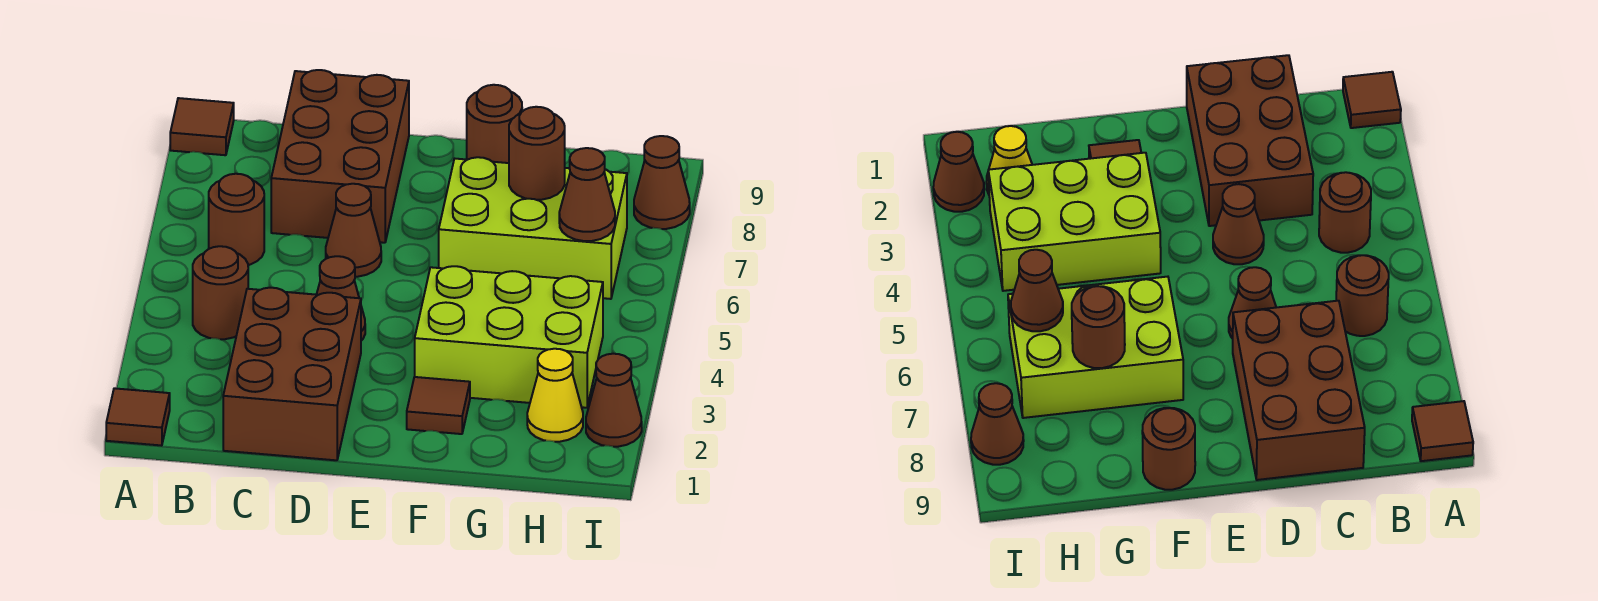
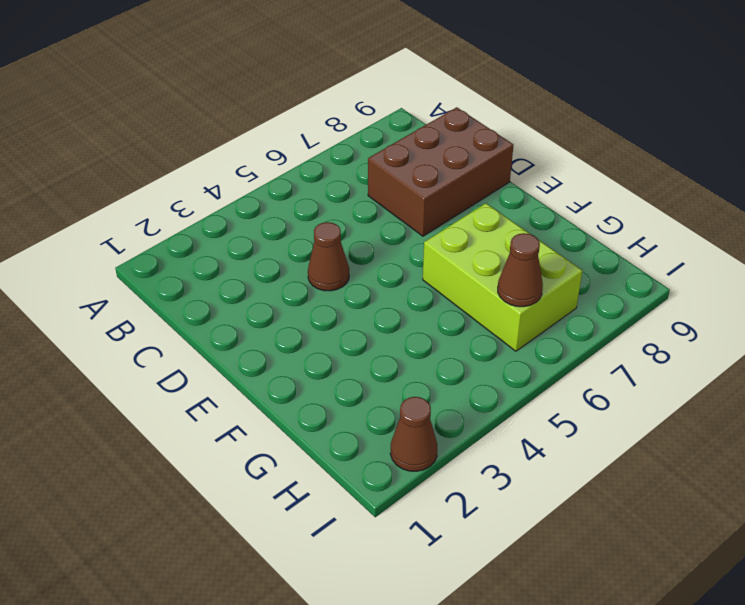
none -> brown 1x1 tile [106,388,170,446]
none -> brown 1x1 tile [170,98,234,155]
none -> brown 1x1 round brick [193,246,248,339]

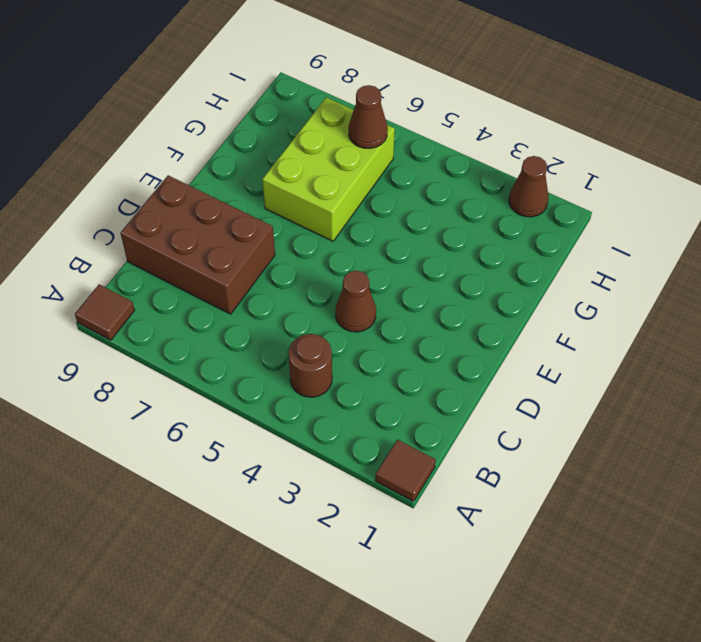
none -> brown 1x1 round brick [209,174,264,265]
none -> brown 2x3 brick [223,288,361,460]
none -> brown 1x1 cone [326,184,381,277]

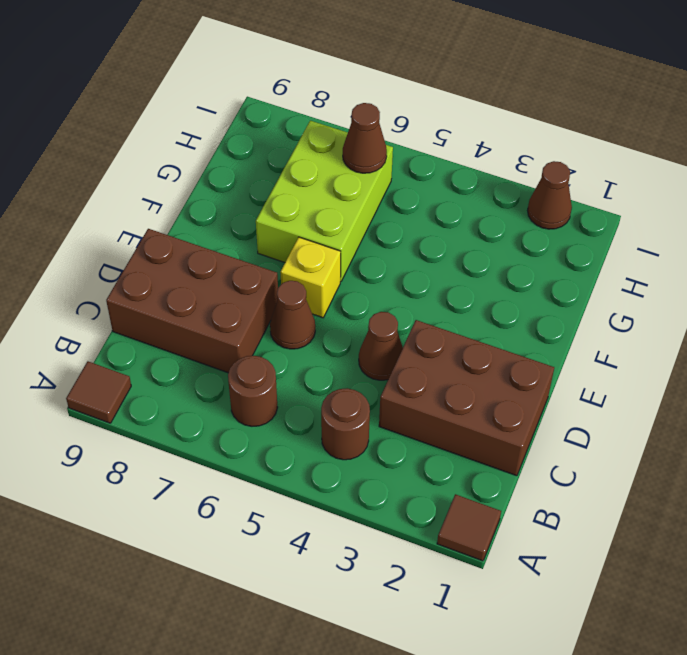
yellow 1x1 brick [280,237,341,318] -> none
none -> brown 1x1 tile [407,377,470,434]
none -> lime 2x3 brick [415,266,603,408]
none -> brown 1x1 round brick [467,85,522,163]

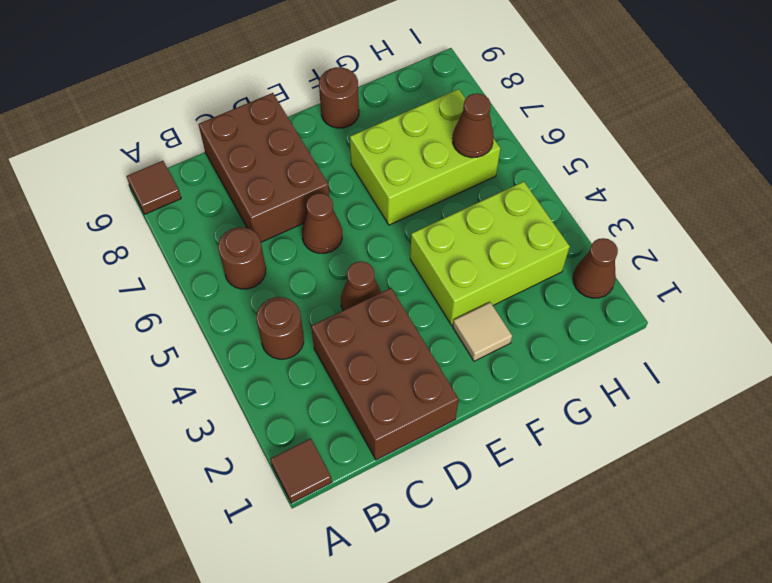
tan 1x1 tile [453,302,512,361] -> brown 1x1 tile [407,377,470,434]
none -> yellow 1x1 cone [527,349,583,442]
none -> brown 1x1 cone [634,136,690,229]
none -> brown 1x1 round brick [509,107,565,200]

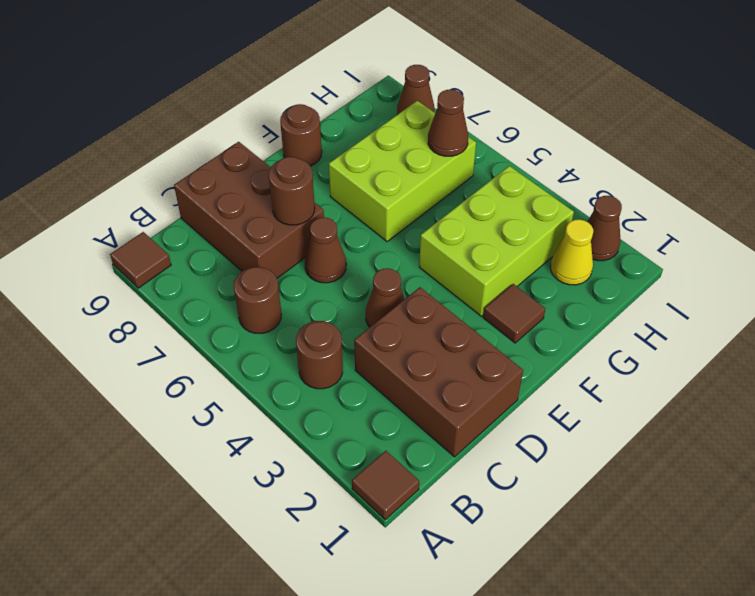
brown 1x1 round brick [269,157,315,225] -> brown 1x1 round brick moved to [509,107,565,200]

